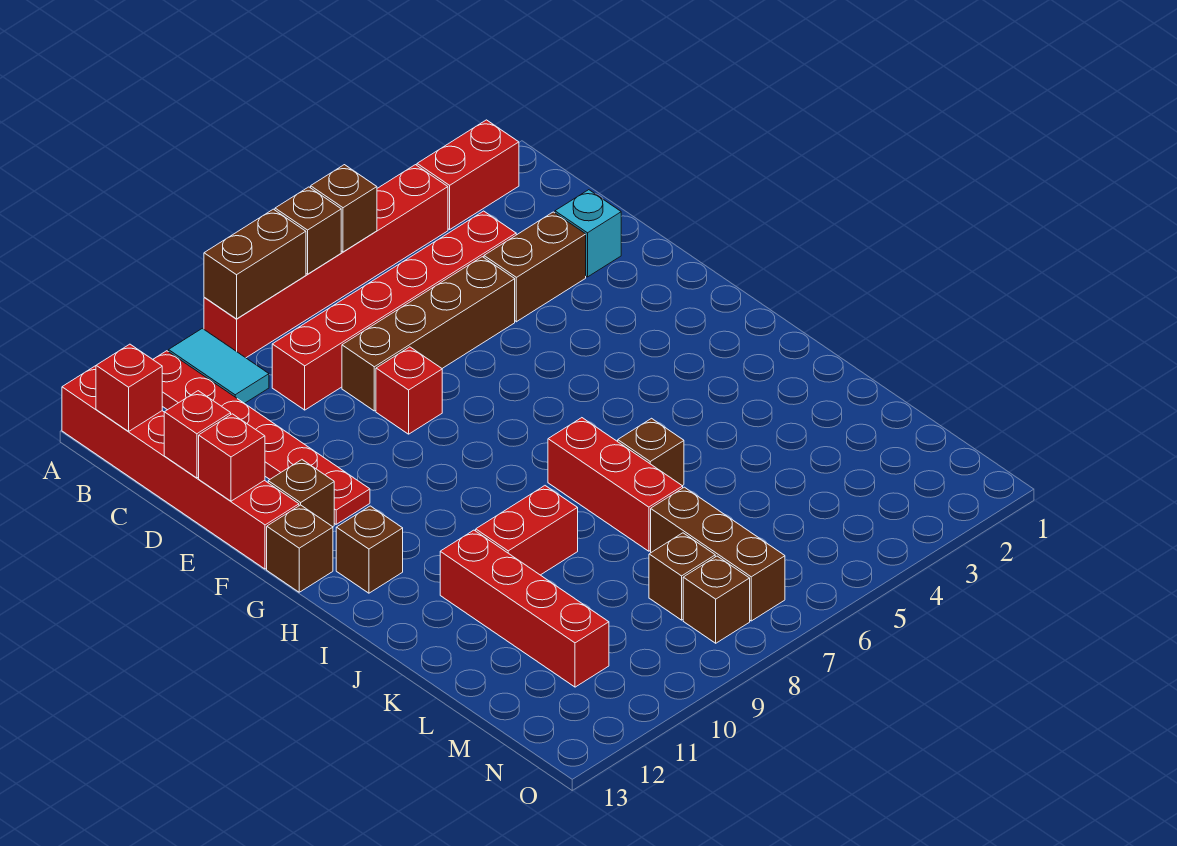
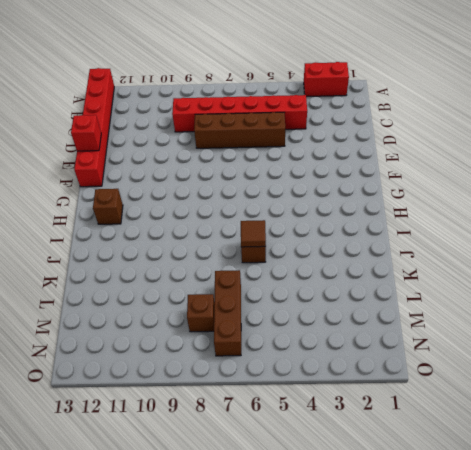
brown 1x1 tile [241,220,266,247] -> none
none -> red 1x6 brick [204,165,448,358]
none -> cyan 1x2 tile [169,328,269,404]
none -> red 1x6 plate [153,351,370,524]

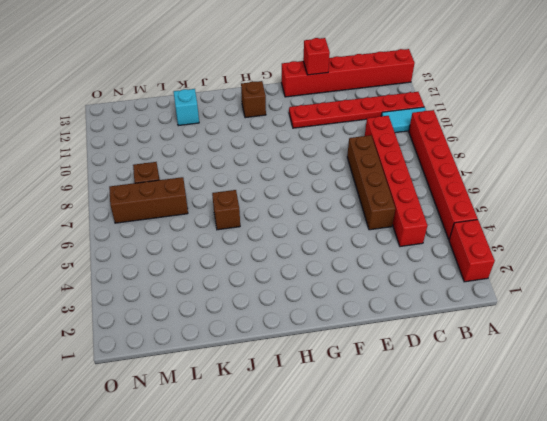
cyan 1x1 brick [174,89,199,126] -> cyan 1x1 brick moved to [555,190,621,277]
none -> brown 1x2 brick [484,212,586,322]
none -> red 1x1 brick [376,347,442,434]
none -> brown 1x1 brick [268,460,334,527]

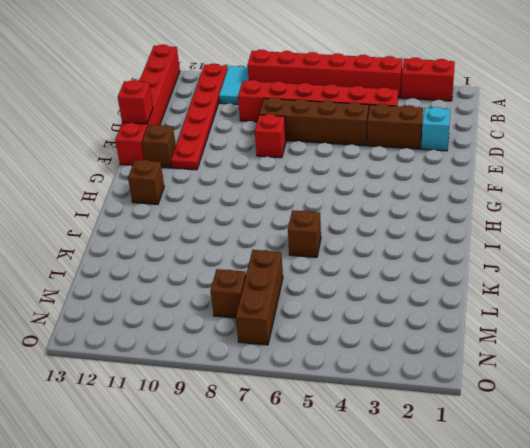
none -> brown 1x1 brick [267,505,333,592]
none -> red 1x3 brick [548,418,683,551]
none -> red 1x2 brick [476,486,578,575]

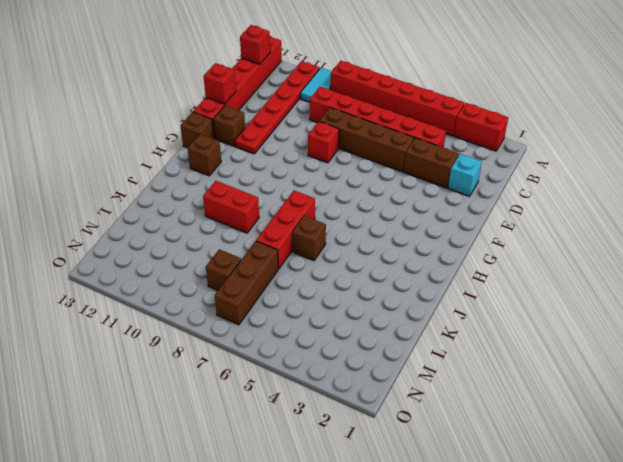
none -> red 1x4 brick [440,530,609,687]
none -> brown 1x1 brick [683,556,750,643]
none -> brown 1x1 brick [311,165,377,252]

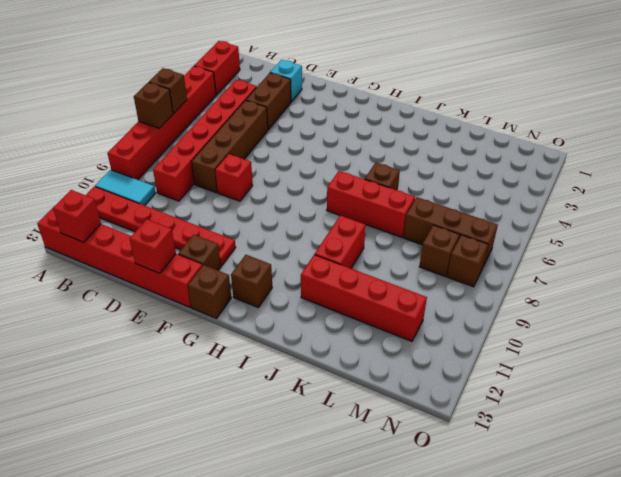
none -> brown 1x2 brick [204,209,306,319]
none -> red 1x1 brick [164,391,231,478]

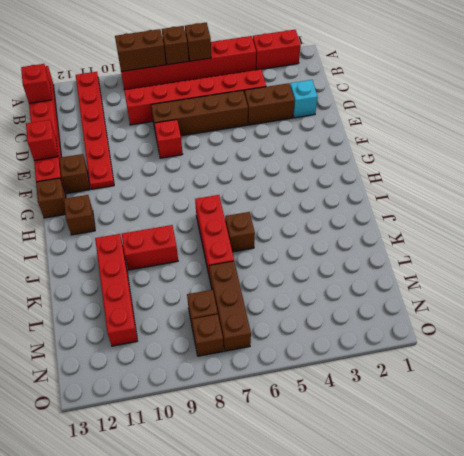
none -> cyan 1x2 tile [169,328,269,404]
none -> red 1x1 brick [164,391,231,478]

